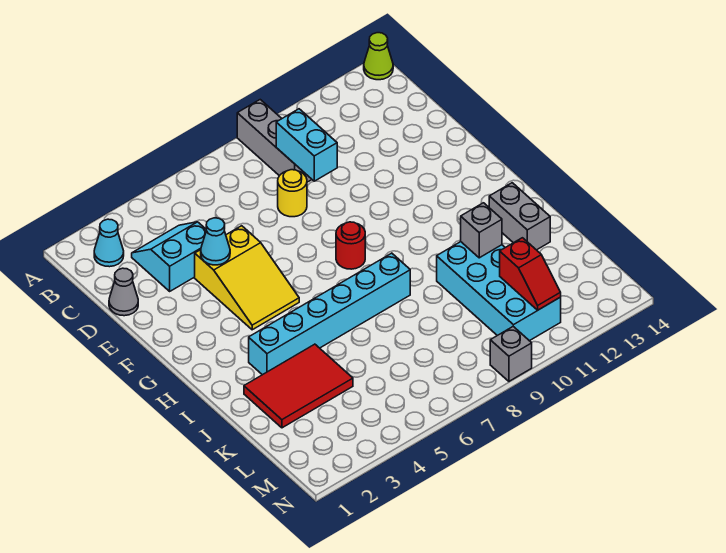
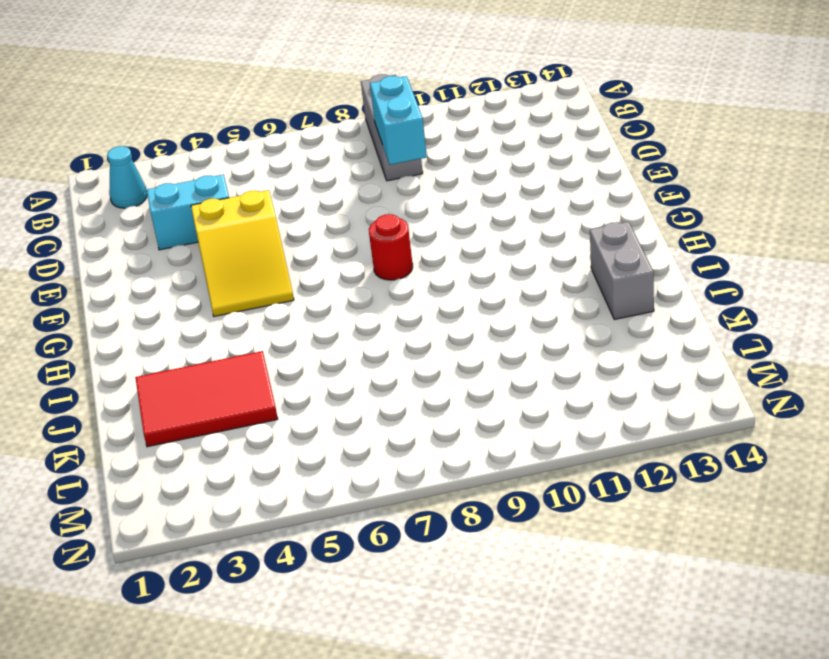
none -> lime 1x1 cone [364,33,393,80]
none -> grey 1x1 cone [109,268,138,316]
none -> yellow 1x1 round brick [278,170,307,217]

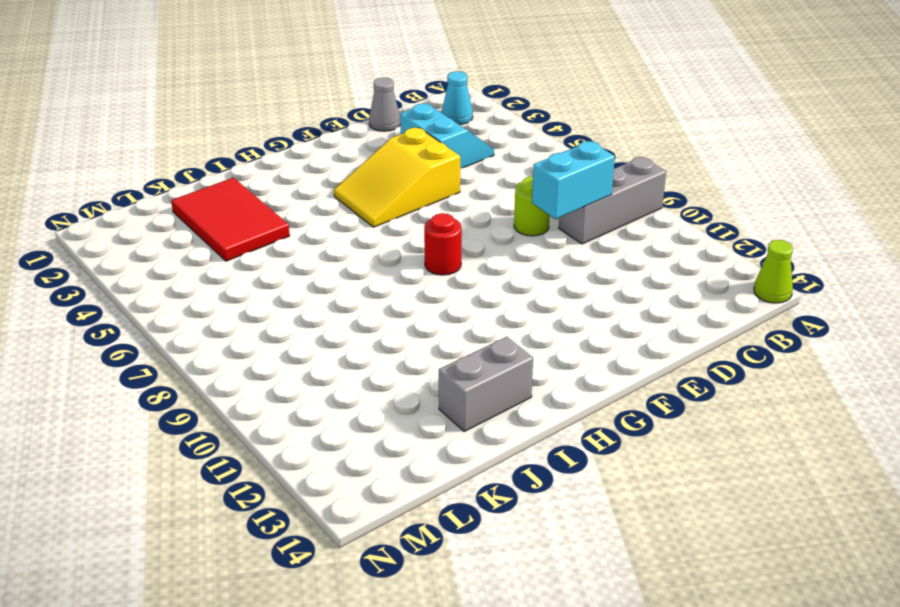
lime 1x1 round brick [514,176,550,236] -> yellow 1x1 round brick [278,170,307,217]
none -> cyan 1x6 brick [249,253,410,375]
none -> cyan 2x4 brick [437,242,561,341]
none -> grey 1x1 brick [490,327,532,381]

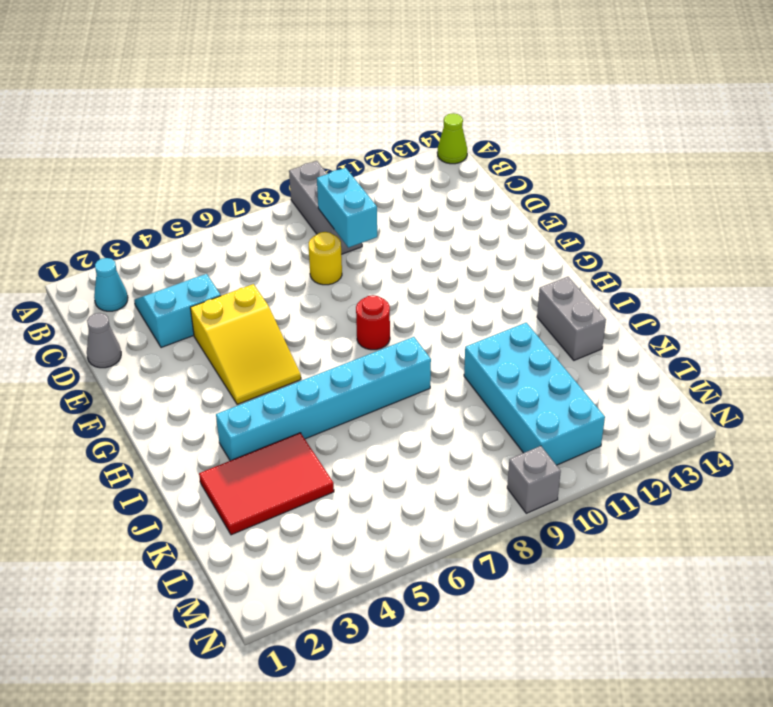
none -> cyan 1x1 cone [201,218,230,265]
none -> grey 1x1 brick [461,203,502,258]
none -> red 1x2 slope [500,238,561,310]

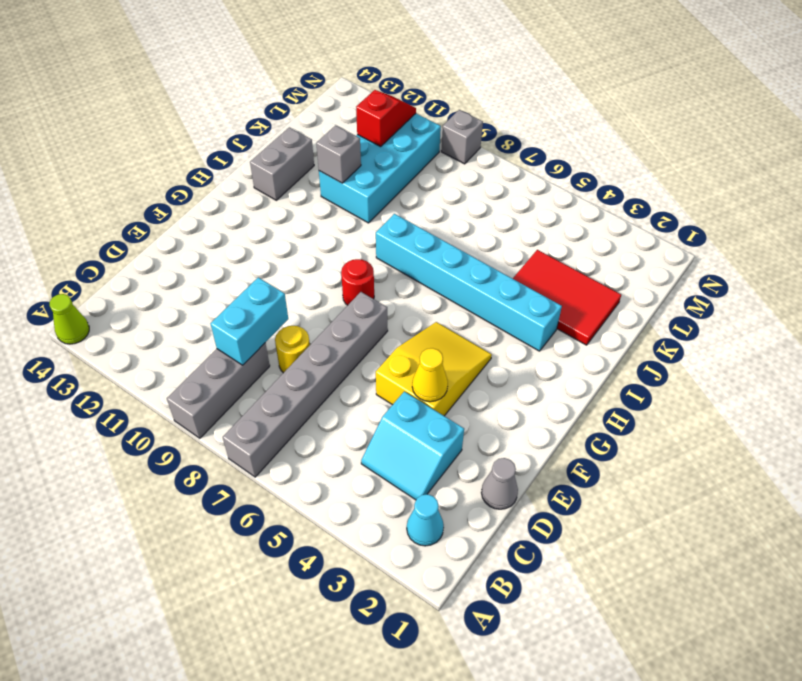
grey 1x6 brick [223,292,388,477] -> none
yellow 1x1 cone [412,348,448,402] -> cyan 1x1 cone [201,218,230,265]

